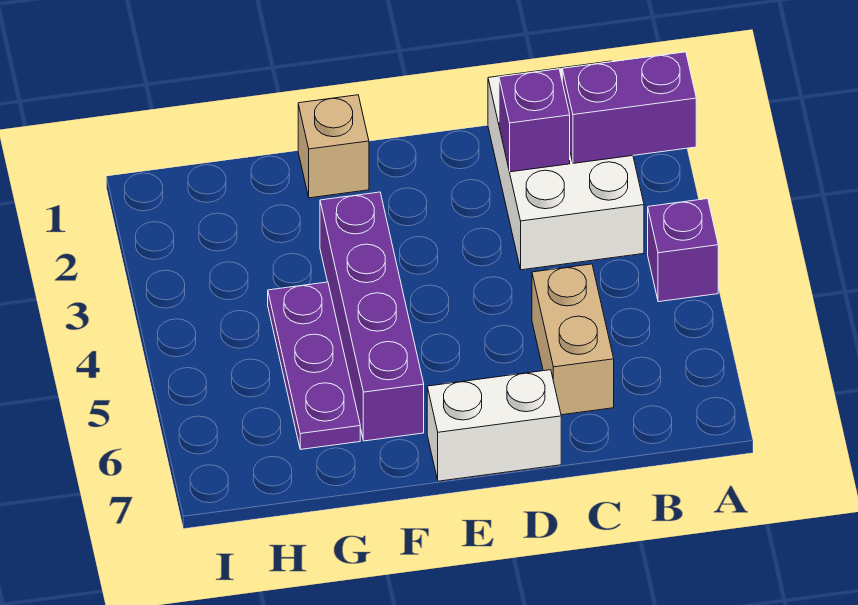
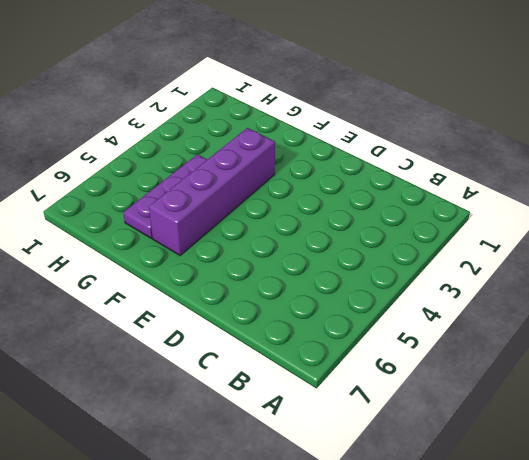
none -> purple 1x1 brick [648,199,718,302]
none -> white 2x3 brick [488,61,644,270]

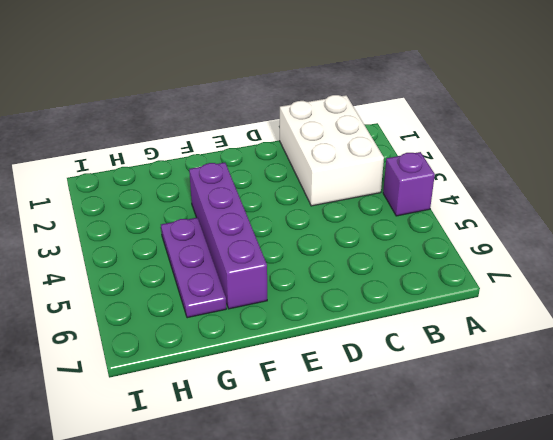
none -> tan 1x2 brick [532,264,614,415]
none -> white 1x2 brick [427,370,561,481]

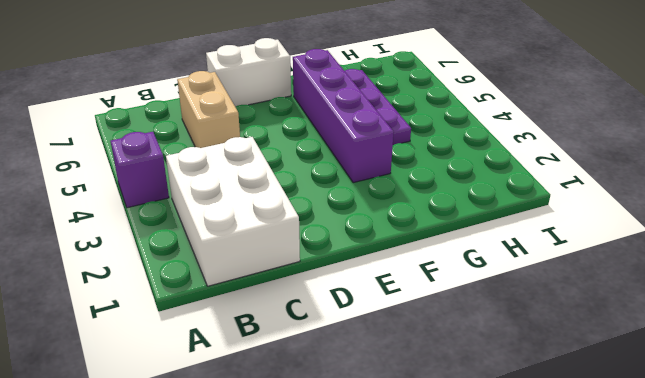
none -> tan 1x1 brick [298,95,369,198]
none -> purple 1x2 brick [562,52,696,163]

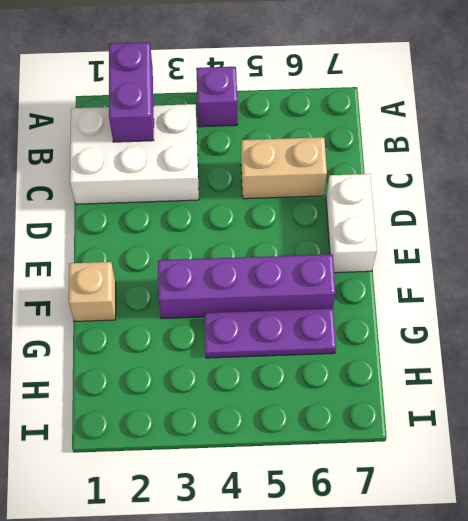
none -> purple 1x1 brick [499,69,570,172]

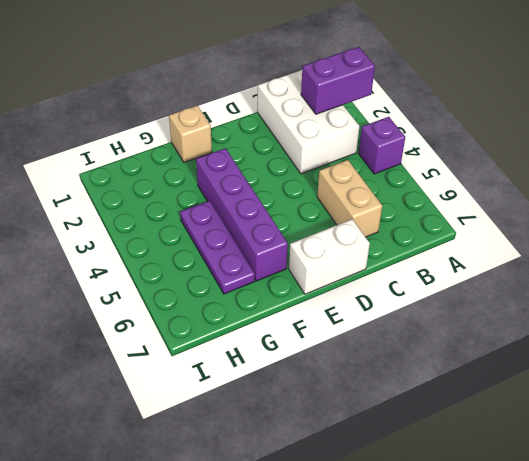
none -> purple 1x1 brick [499,69,570,172]

